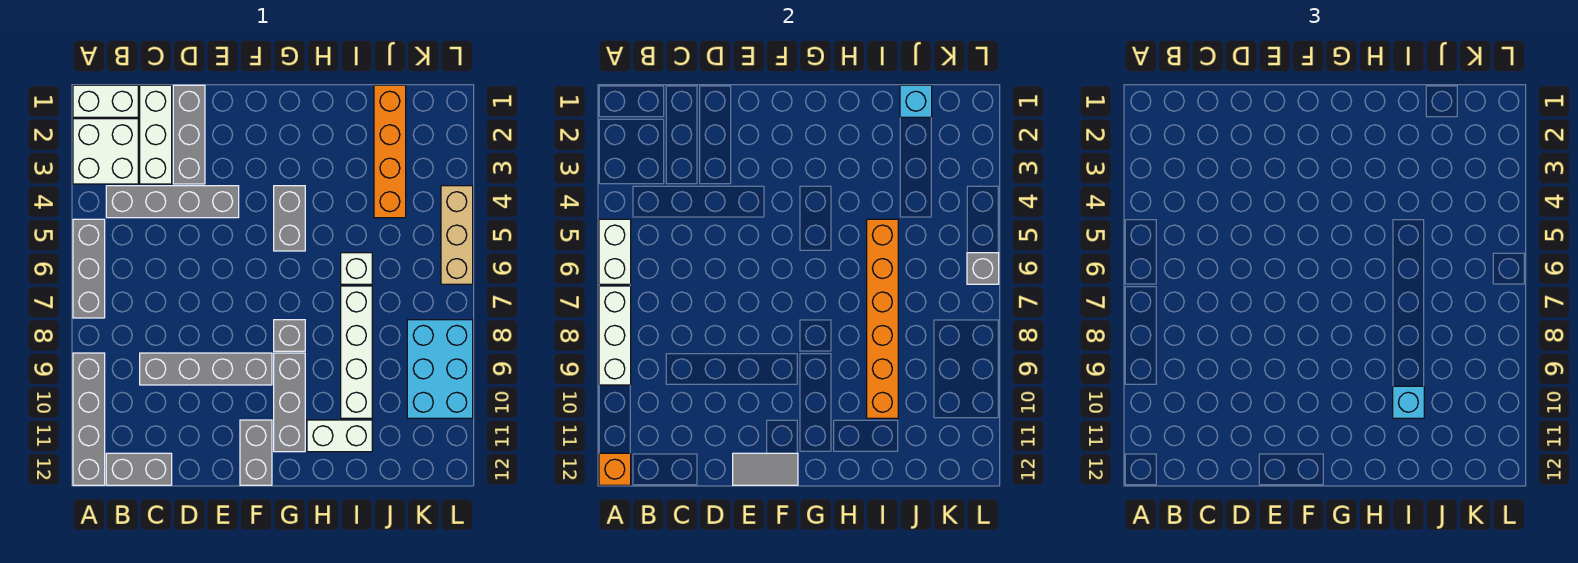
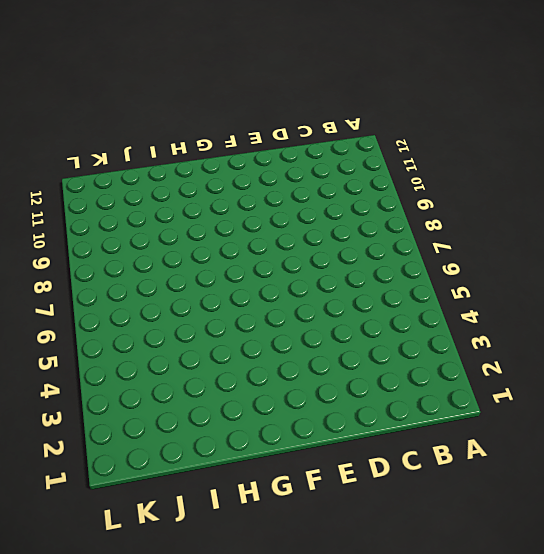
none -> white 1x2 brick [73,85,138,117]
none -> white 2x2 brick [73,119,138,184]
none -> grey 1x3 brick [73,219,105,318]

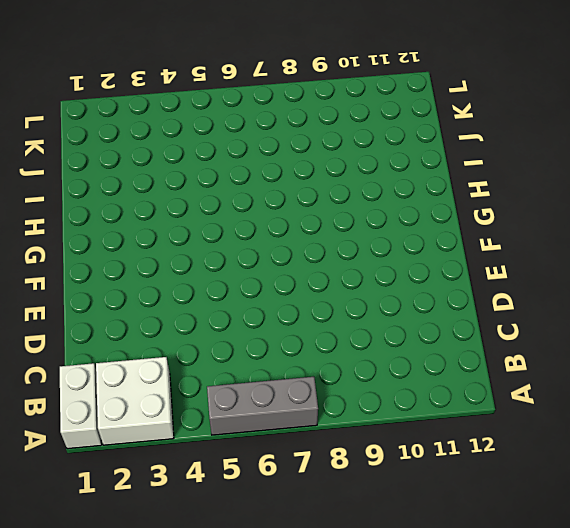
none -> grey 1x4 brick [73,353,105,485]
none -> grey 1x4 brick [106,186,239,218]
none -> grey 1x2 brick [106,453,172,485]

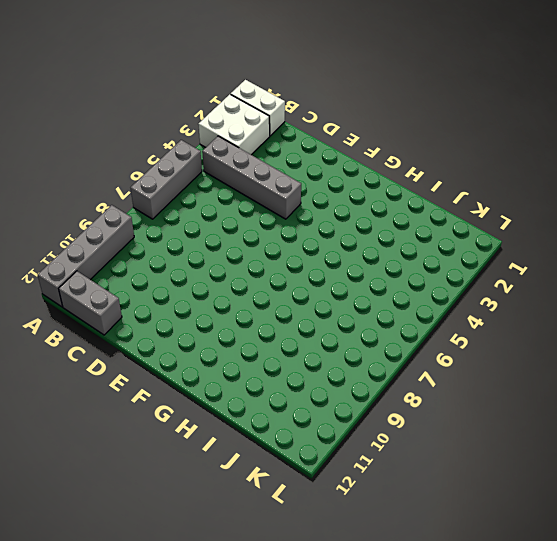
none -> white 1x3 brick [140,85,172,184]
none -> grey 1x4 brick [140,353,272,385]
none -> grey 1x3 brick [173,85,205,184]

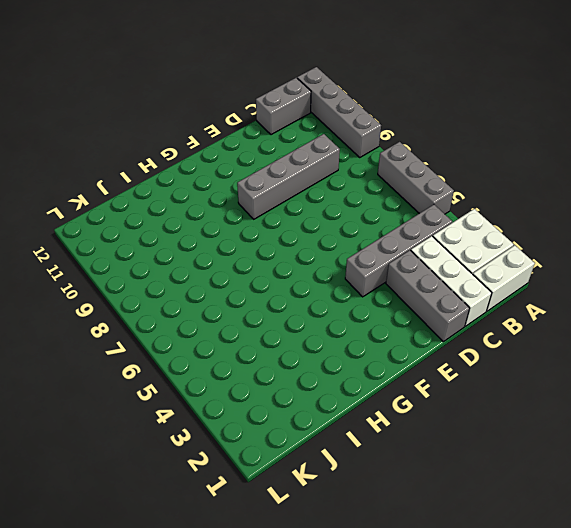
none -> grey 1x2 brick [240,420,272,485]
none -> grey 1x2 brick [274,186,305,251]
none -> grey 1x1 brick [274,320,305,351]

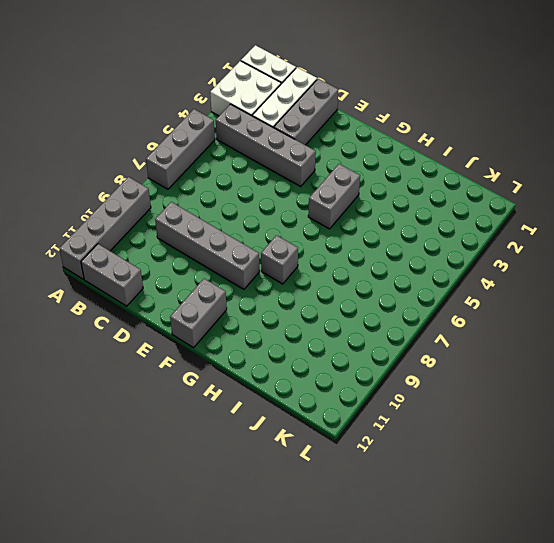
none -> grey 1x3 brick [274,353,305,452]
none -> white 1x2 brick [307,420,372,452]
none -> white 1x1 brick [341,253,372,284]

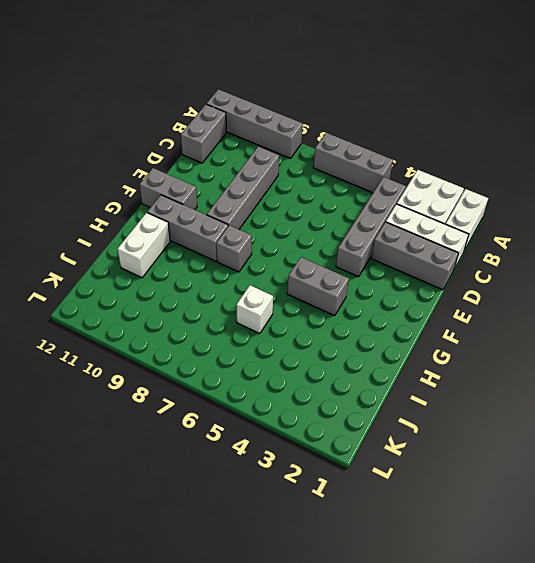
none -> white 1x4 brick [341,286,372,418]
none -> orange 1x4 brick [374,85,406,218]
none -> cyan 2x3 brick [407,320,473,418]

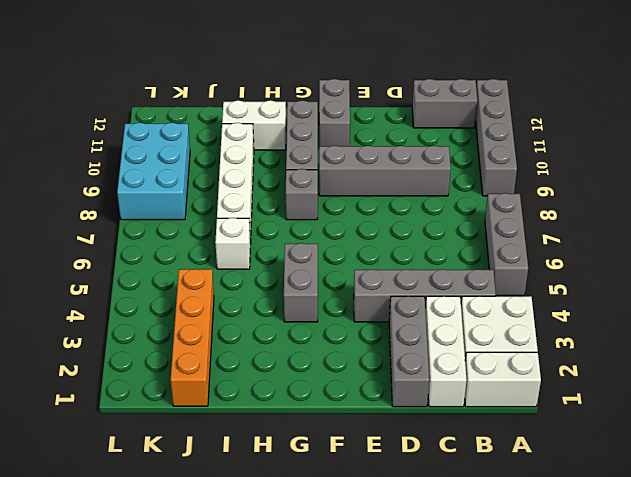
none -> tan 1x3 brick [441,186,473,284]
none -> white 1x2 brick [599,219,631,284]
none -> white 1x3 brick [599,286,631,385]

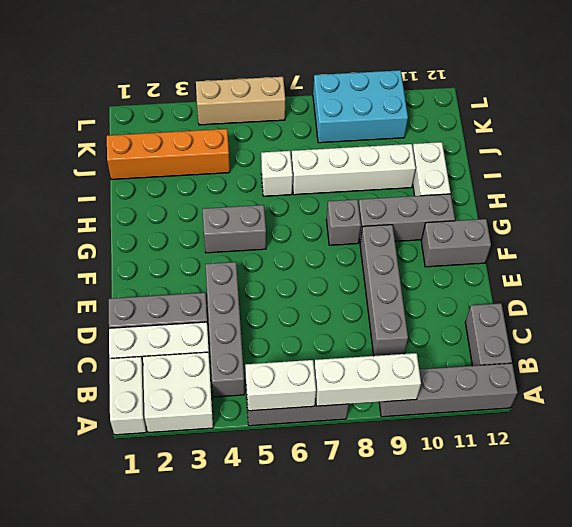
none -> orange 1x1 brick [599,453,631,485]
none -> grey 1x2 tile [733,453,798,485]
none -> orange 1x6 brick [867,219,898,418]

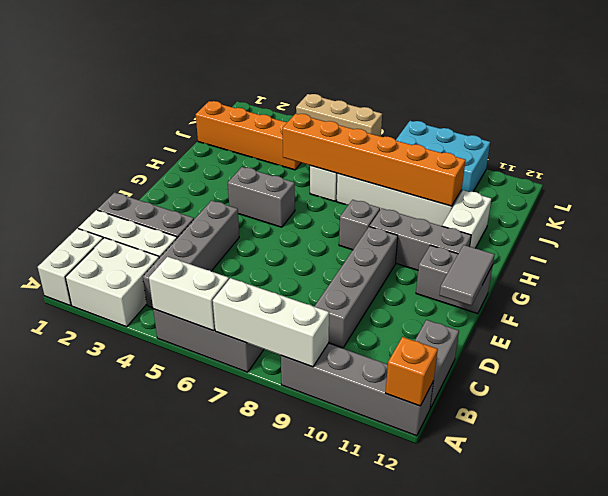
none -> cyan 1x1 brick [900,85,932,117]
none -> grey 1x1 brick [967,253,999,284]
none -> cyan 1x1 brick [1393,386,1424,418]

